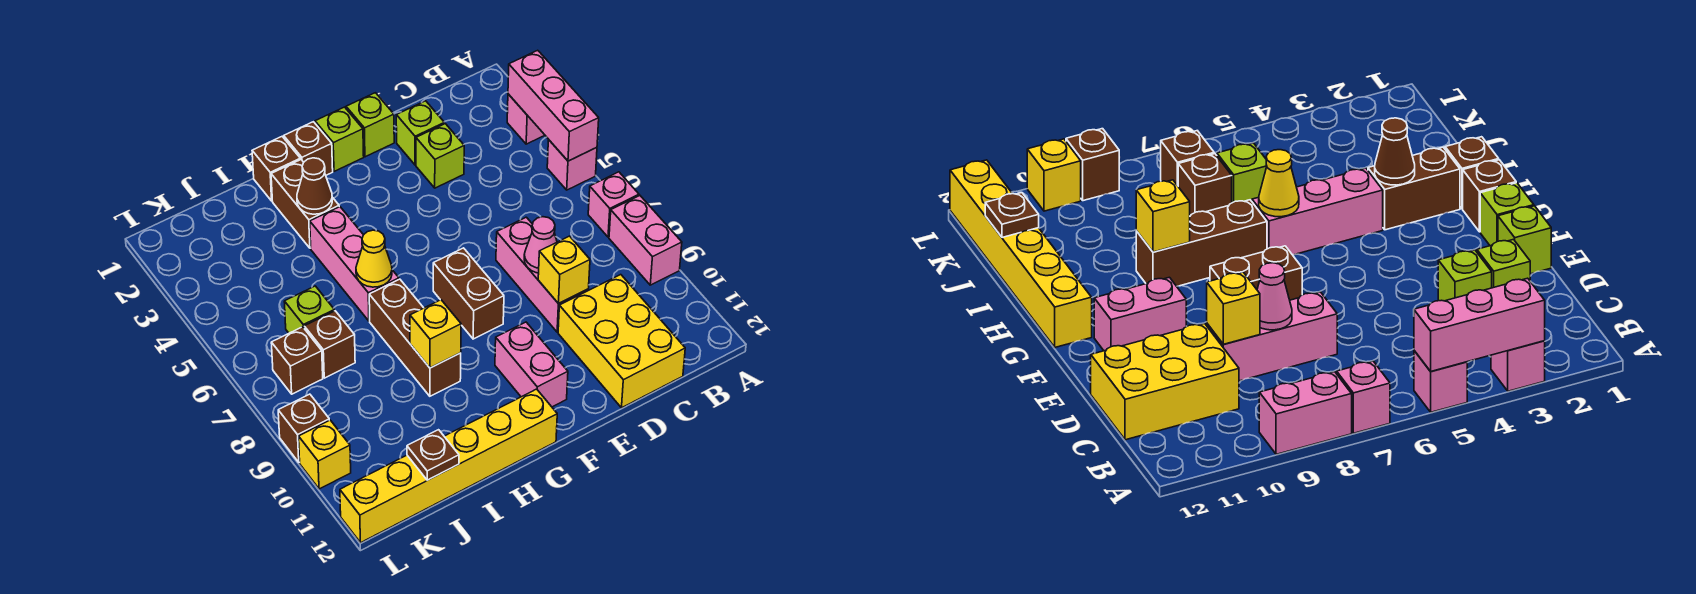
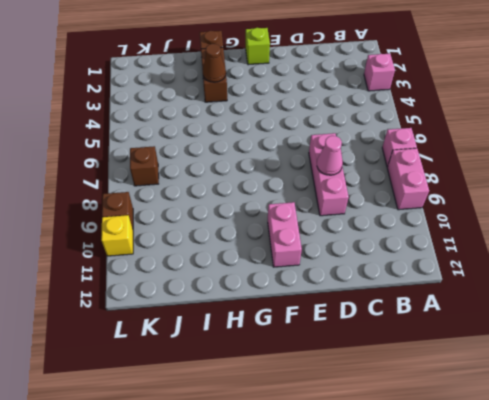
none -> pink 1x1 brick [547,140,597,190]
none -> yellow 2x3 brick [558,275,685,408]
none -> lime 1x1 brick [396,101,444,165]
none -> lime 1x1 brick [416,124,464,188]

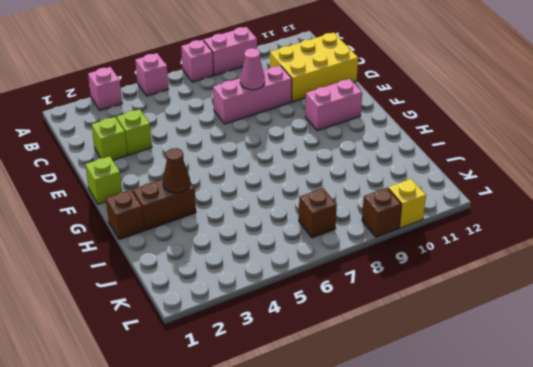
none -> lime 1x1 brick [346,93,394,157]
none -> brown 1x2 brick [433,248,504,339]
none -> brown 1x1 brick [284,122,333,175]
none -> yellow 1x6 brick [340,389,557,543]

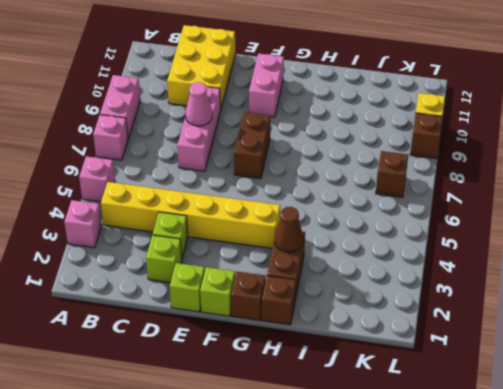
yellow 1x6 brick [101,182,280,248] -> yellow 1x6 brick moved to [340,389,557,543]
none -> pink 1x3 brick [310,207,399,321]
none -> brown 1x3 brick [369,279,461,396]
none -> lime 1x1 brick [284,286,334,333]
none -> brown 1x1 brick [304,311,355,378]

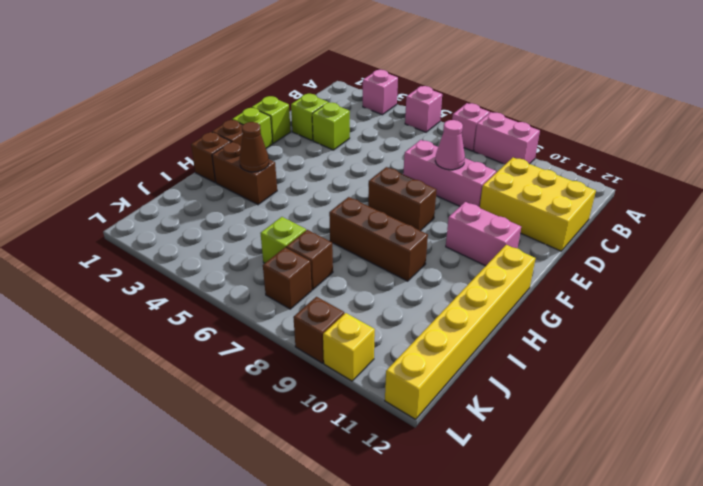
none -> pink 1x3 brick [310,207,399,321]
none -> pink 1x3 brick [508,50,599,161]
none -> yellow 1x1 brick [538,236,590,304]
none -> yellow 1x1 cone [356,230,392,287]

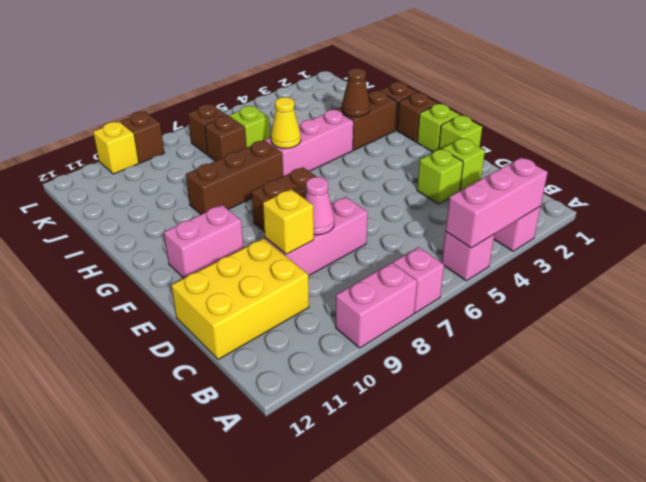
none -> yellow 1x6 brick [340,389,557,543]
none -> yellow 1x1 brick [410,300,461,368]
none -> brown 1x1 plate [407,430,459,480]

